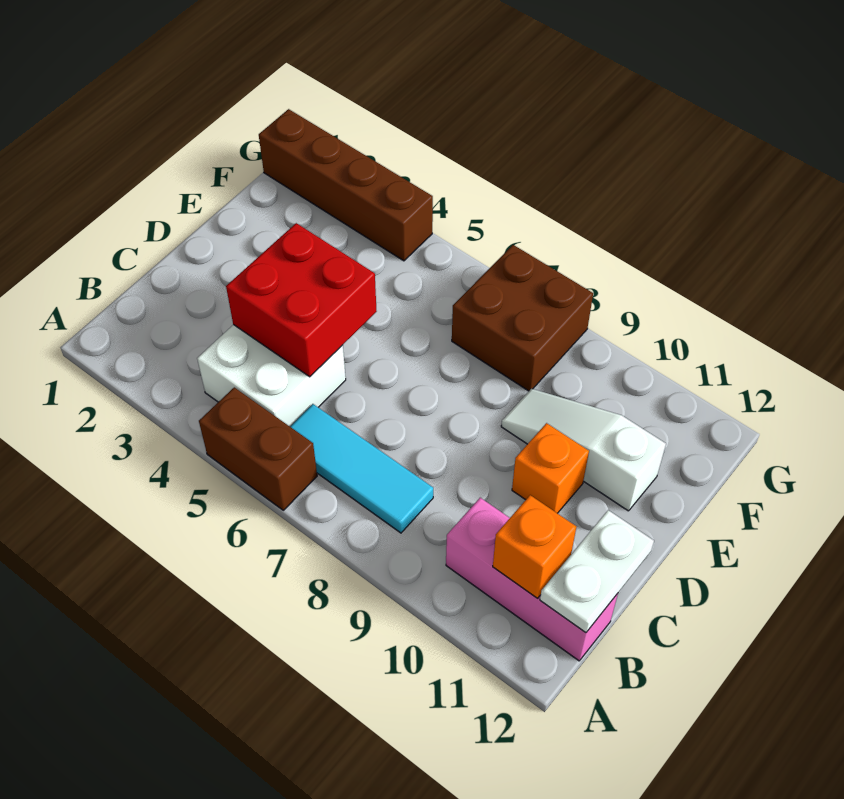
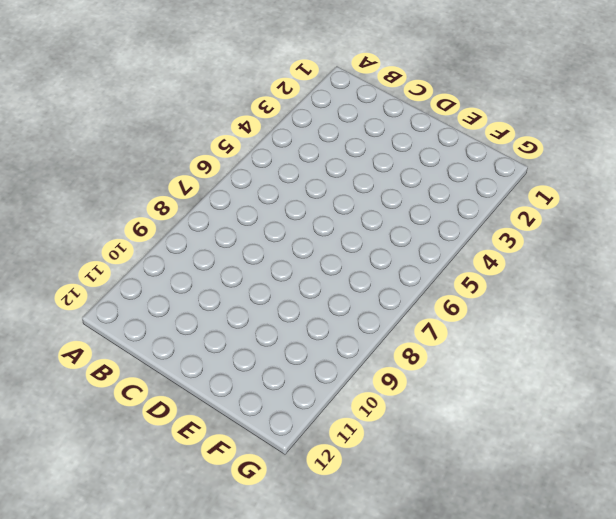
none -> brown 1x2 brick [199,387,317,510]
none -> white 2x2 brick [197,325,346,426]

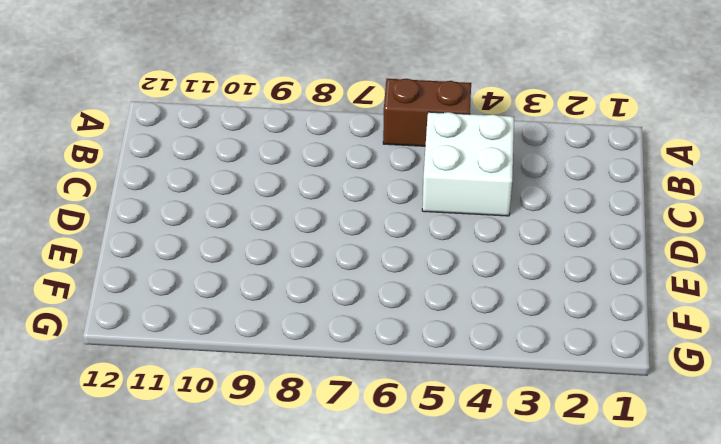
none -> cyan 1x3 tile [290,404,433,533]
none -> pink 1x3 brick [446,498,618,661]

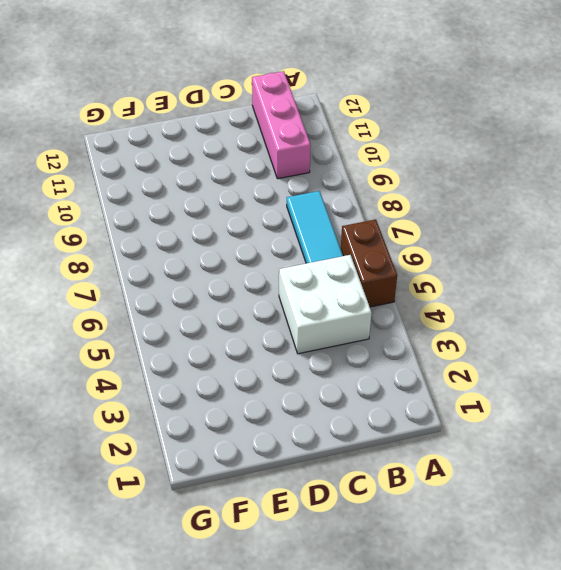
none -> orange 1x1 brick [512,423,589,513]
none -> white 1x3 slope [501,389,666,511]

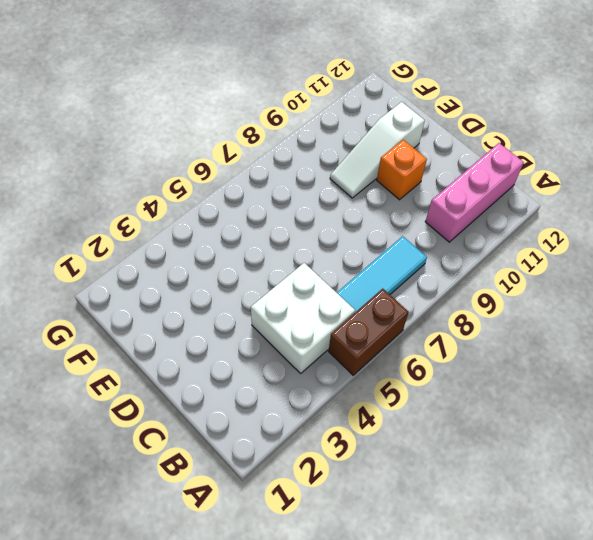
none -> brown 2x2 brick [452,245,593,391]
none -> brown 1x4 brick [259,109,433,261]

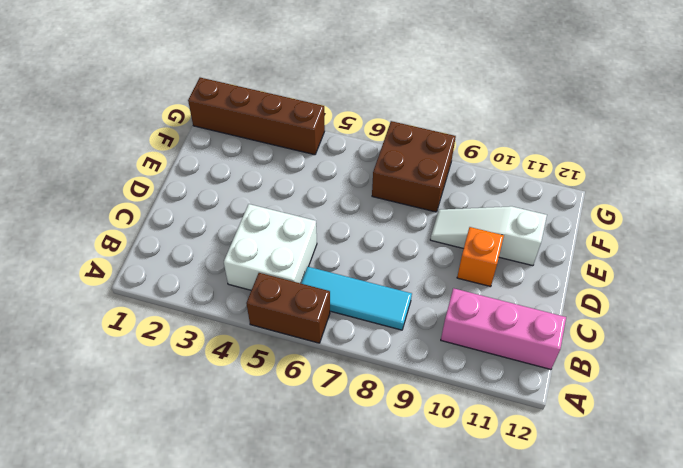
none -> orange 1x1 brick [493,495,576,598]
none -> white 1x2 plate [540,510,654,632]

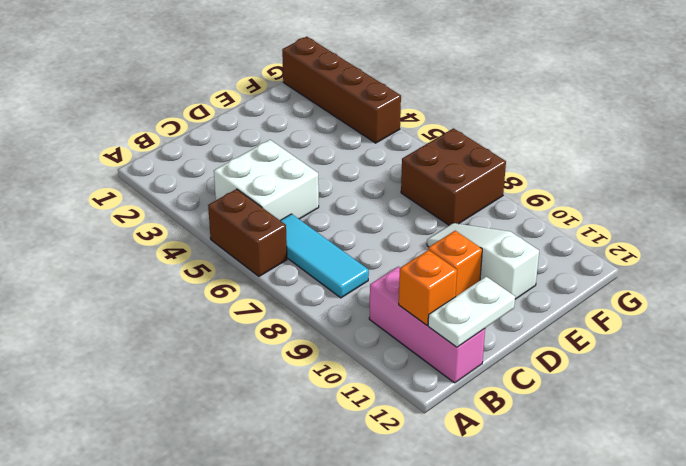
none -> red 2x2 brick [226,223,377,377]

